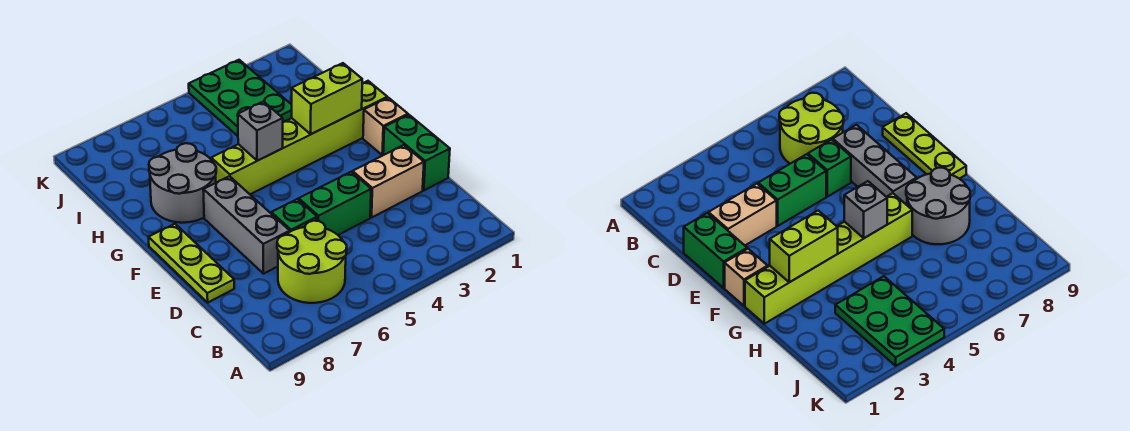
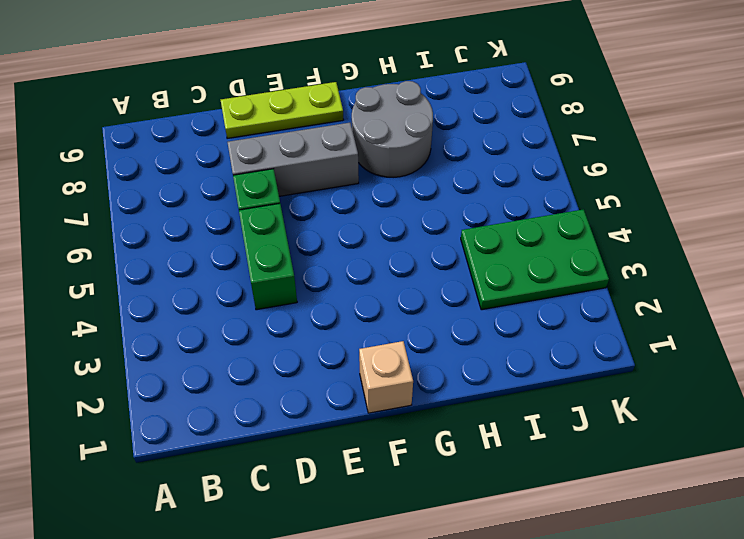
none -> lime 2x2 round brick [277,221,347,303]
none -> green 1x2 brick [383,115,450,190]
none -> tan 1x2 brick [352,145,424,217]

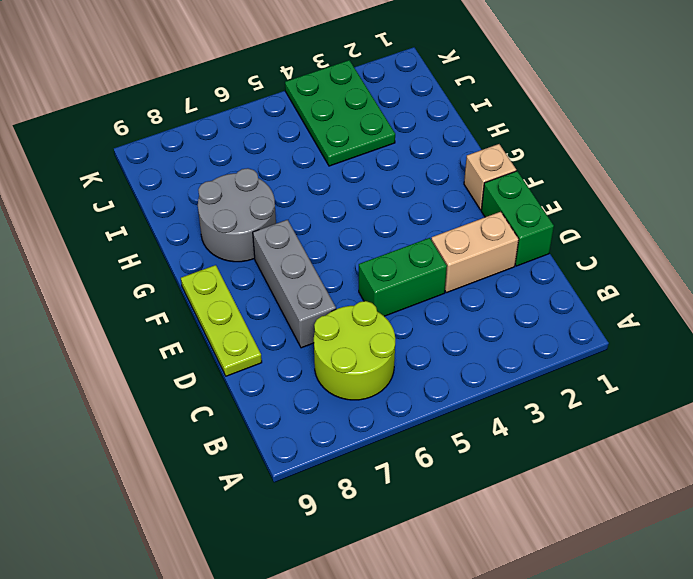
none -> green 1x1 brick [271,199,317,232]
none -> lime 1x6 brick [211,81,387,194]
none -> lime 1x2 brick [292,63,362,134]

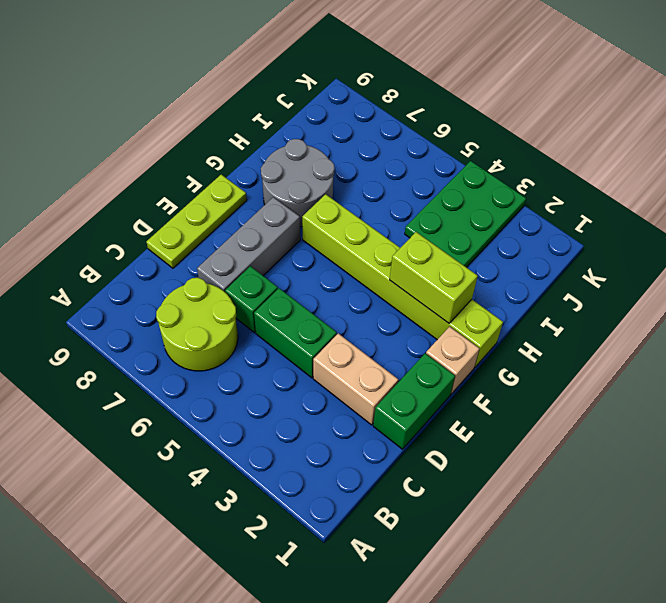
none -> grey 1x1 brick [238,102,283,161]

